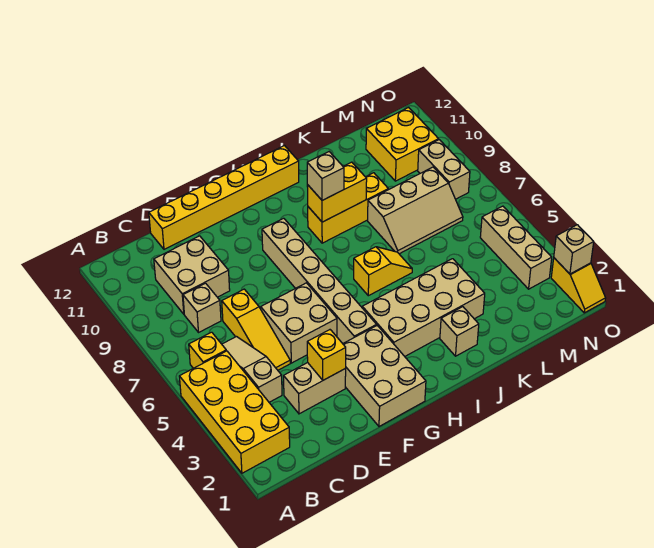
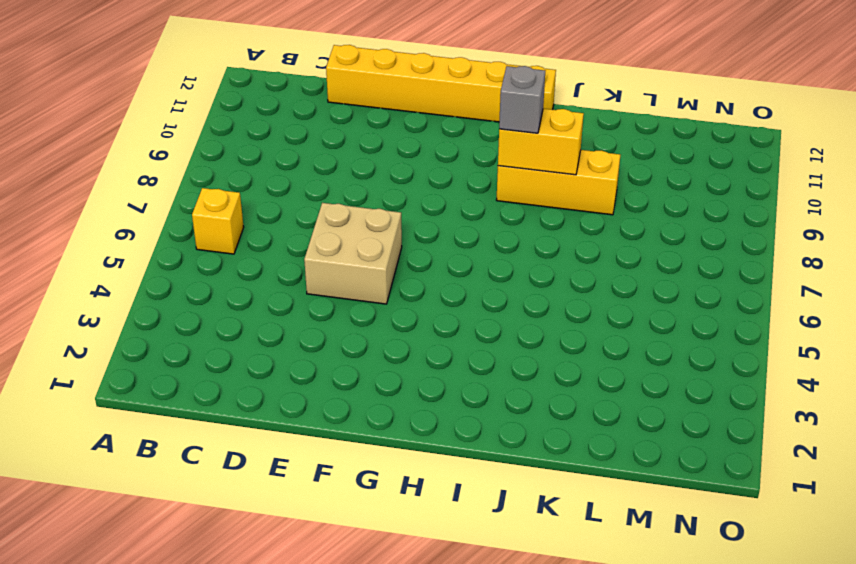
grey 1x1 brick [499,66,545,133] -> tan 1x1 brick [307,152,344,200]
none -> yellow 2x4 brick [179,351,290,473]
none -> tan 1x3 slope [222,337,282,402]
none -> tan 1x1 brick [183,283,221,332]

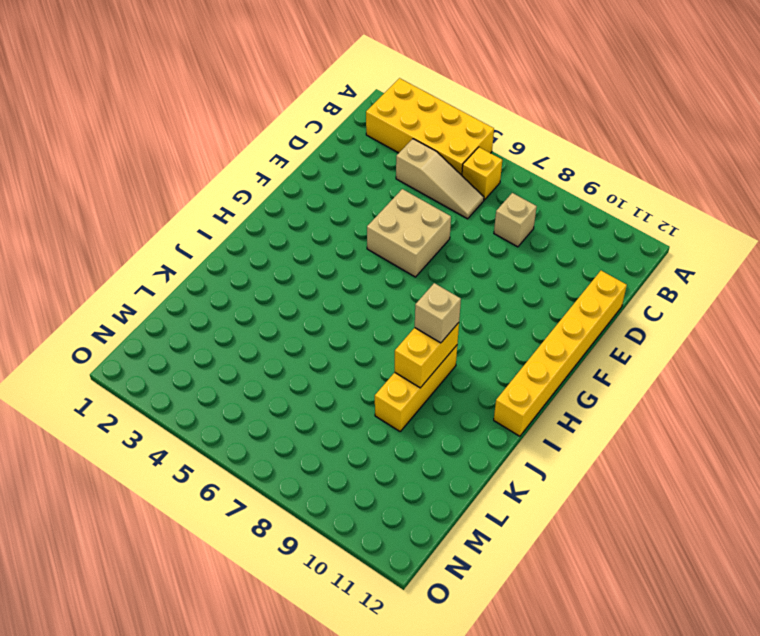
none -> tan 2x2 brick [154,236,230,314]
none -> tan 1x2 brick [284,363,346,414]
none -> yellow 1x3 slope [222,289,290,370]

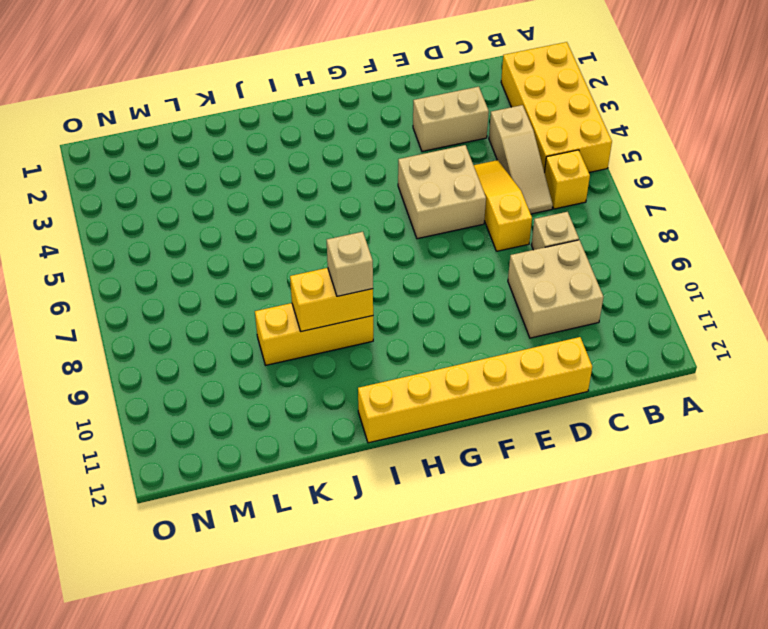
none -> tan 2x3 brick [343,326,426,426]
none -> tan 1x6 brick [262,218,377,343]
none -> tan 2x4 brick [362,259,485,356]

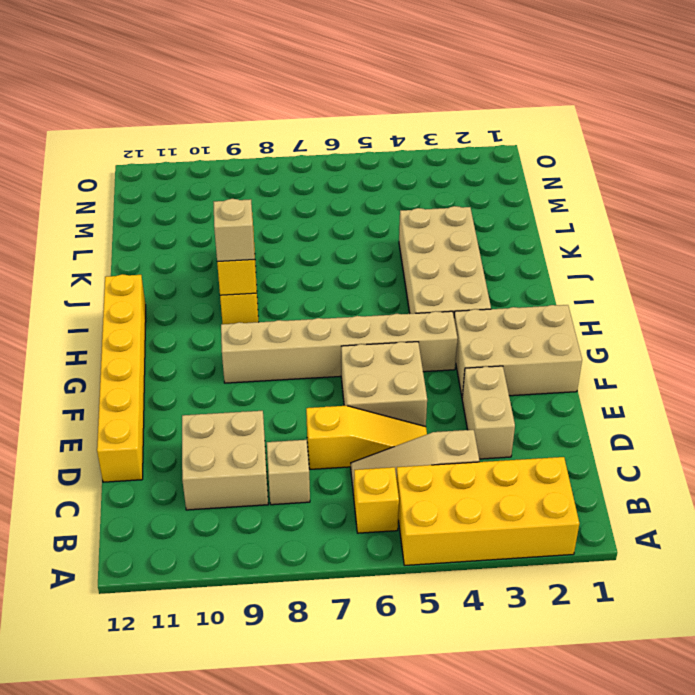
none -> yellow 1x2 slope [354,247,412,296]
none -> tan 1x1 brick [440,307,479,356]
none -> tan 2x3 slope [368,167,463,254]

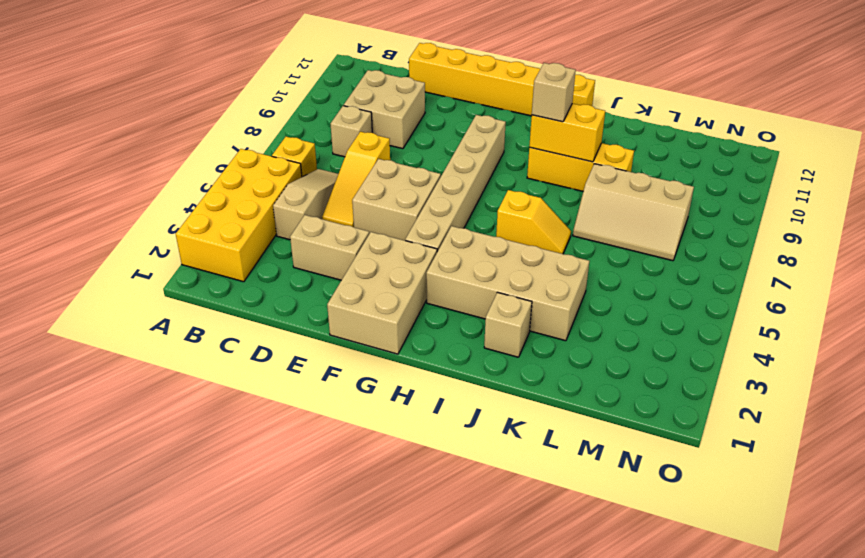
none -> yellow 2x2 brick [366,108,439,181]
none -> tan 1x3 brick [480,206,552,289]
none -> tan 1x2 brick [418,140,470,199]

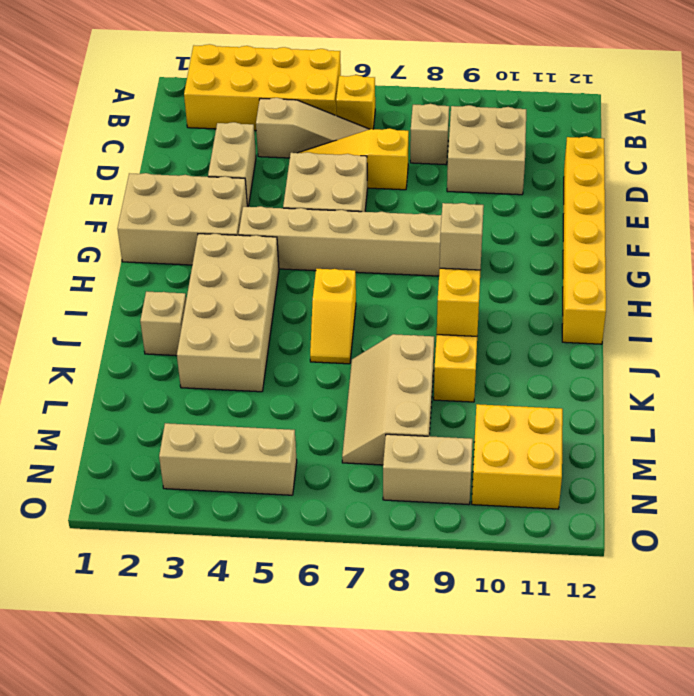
none -> yellow 1x2 slope [551,258,606,313]
none -> yellow 1x1 brick [307,330,346,380]
none -> tan 1x1 brick [554,225,594,274]

